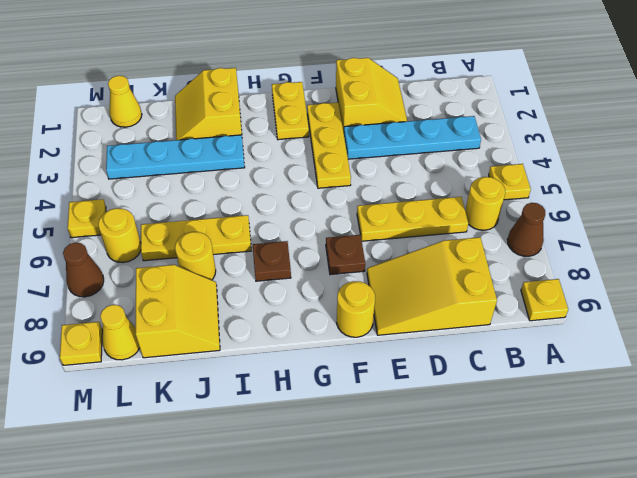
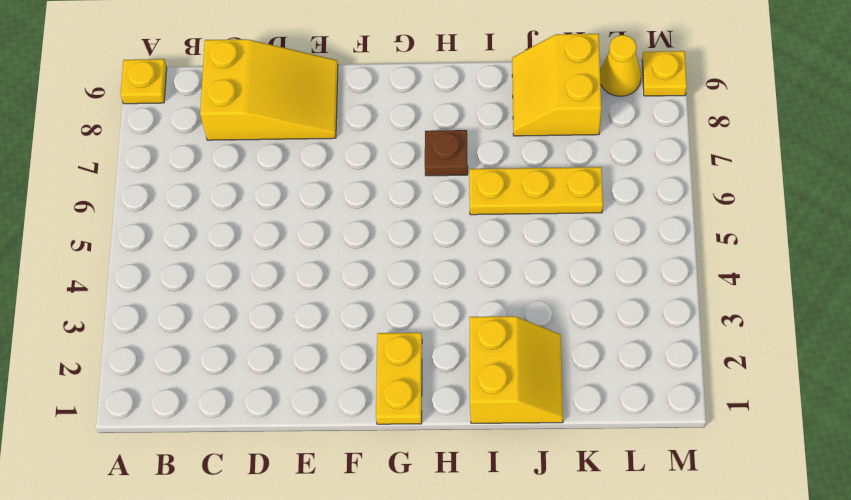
none -> yellow 1x1 plate [489,164,531,200]
none -> brown 1x1 cone [507,203,545,256]
none -> cyan 1x4 plate [344,116,481,159]

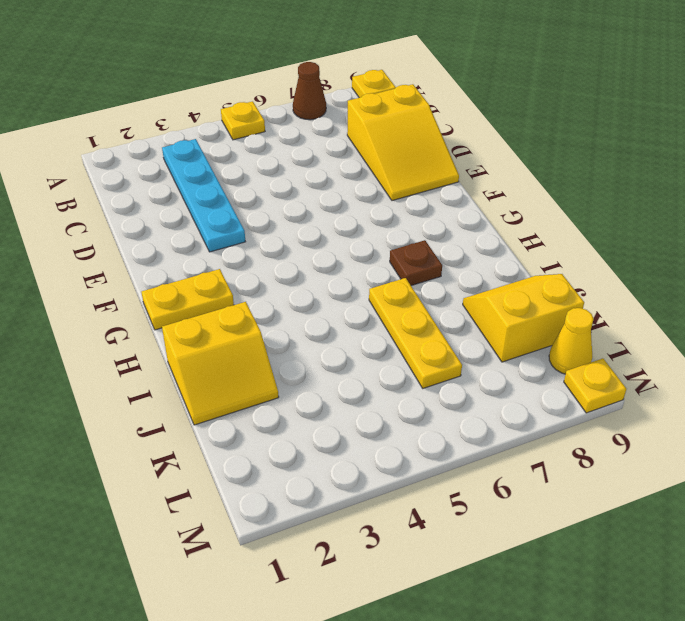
none -> yellow 1x1 round brick [465,177,505,230]
none -> yellow 1x3 plate [357,197,468,241]
none -> yellow 2x2 slope [336,58,407,133]

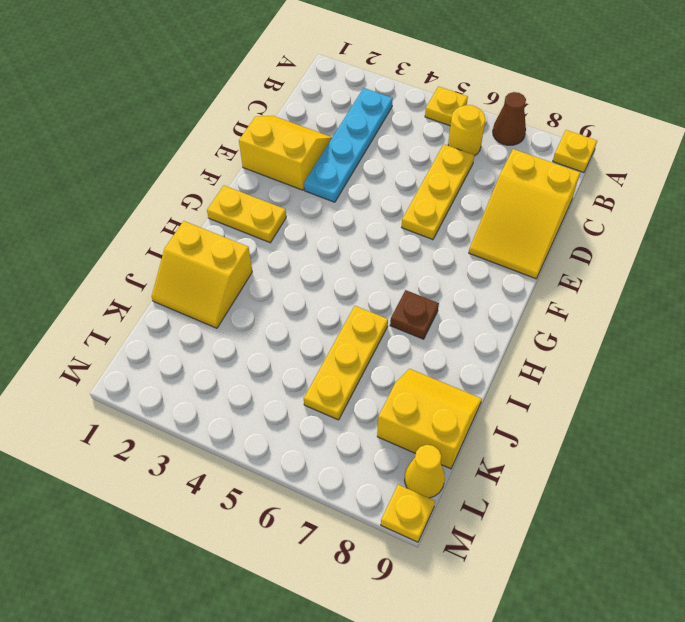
none -> yellow 1x3 plate [307,103,351,188]
none -> brown 1x1 plate [326,235,365,275]
none -> yellow 1x1 round brick [337,281,375,337]

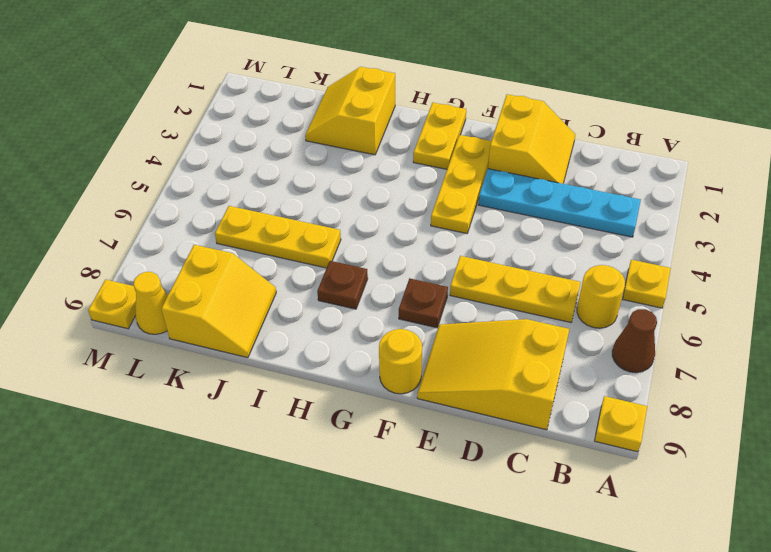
none -> cyan 1x4 plate [106,135,245,179]
none -> yellow 1x1 round brick [175,232,216,280]
none -> yellow 1x1 cone [108,76,142,127]

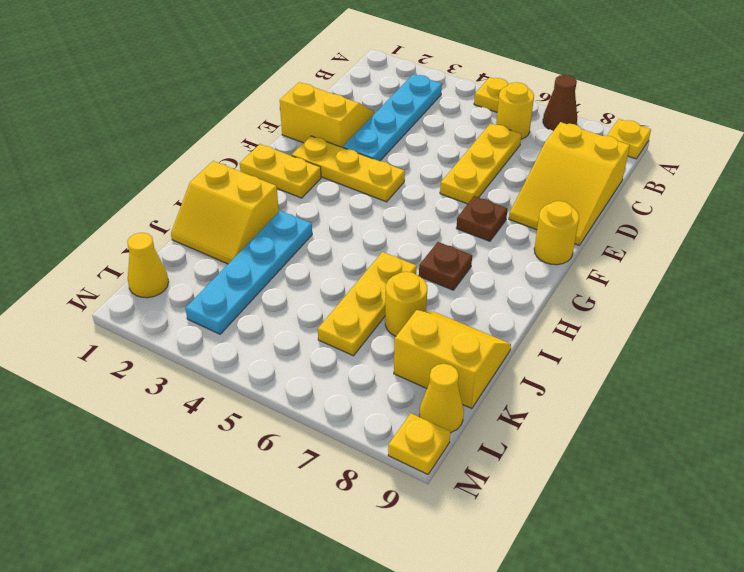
none -> yellow 1x1 round brick [98,208,141,263]
none -> yellow 1x1 plate [68,199,106,238]
none -> brown 1x1 cone [63,243,104,297]

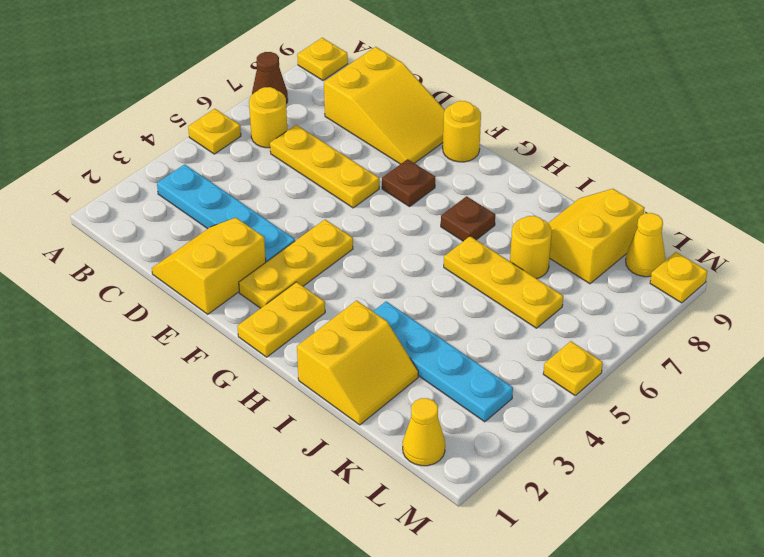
none -> yellow 1x1 round brick [98,208,141,263]
none -> brown 1x1 cone [63,243,104,297]

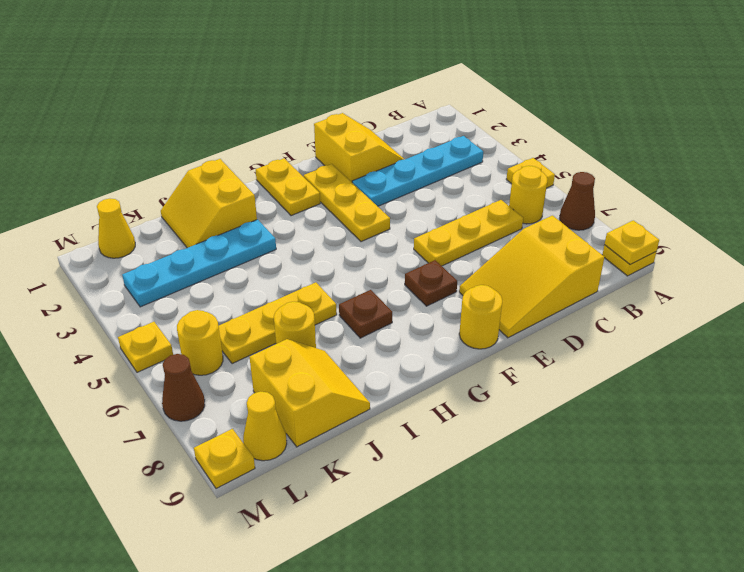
yellow 1x1 plate [604,220,659,264] -> none

